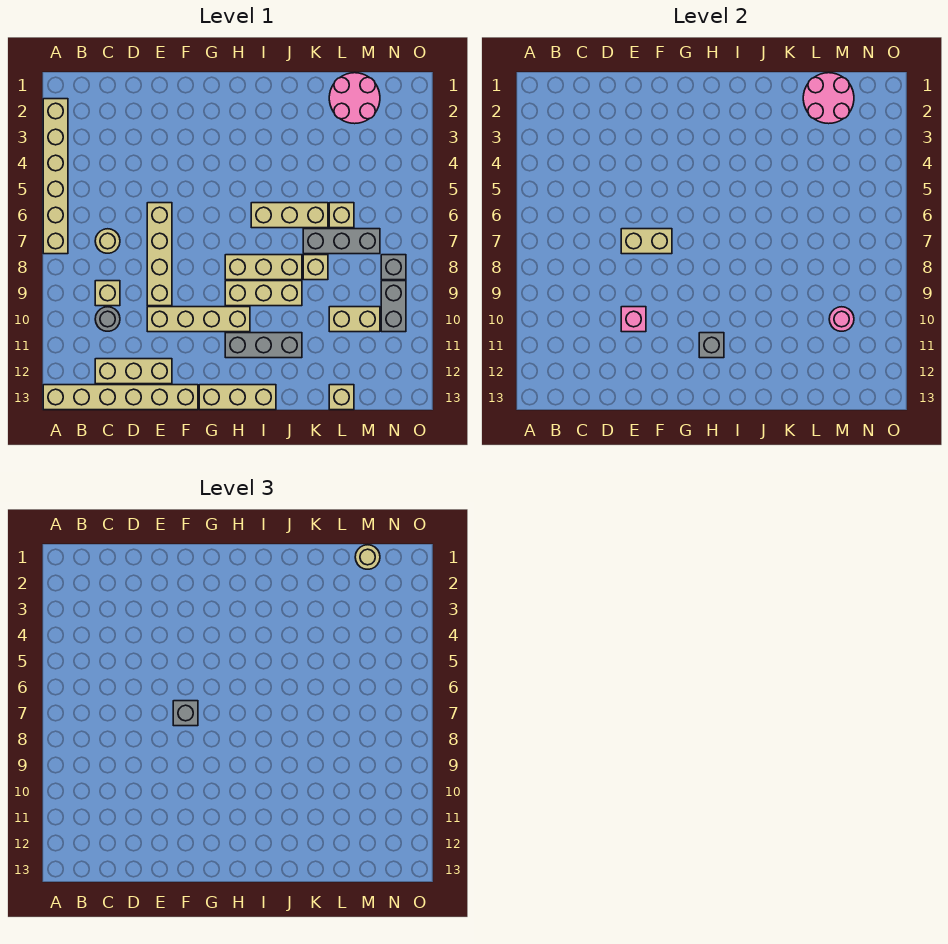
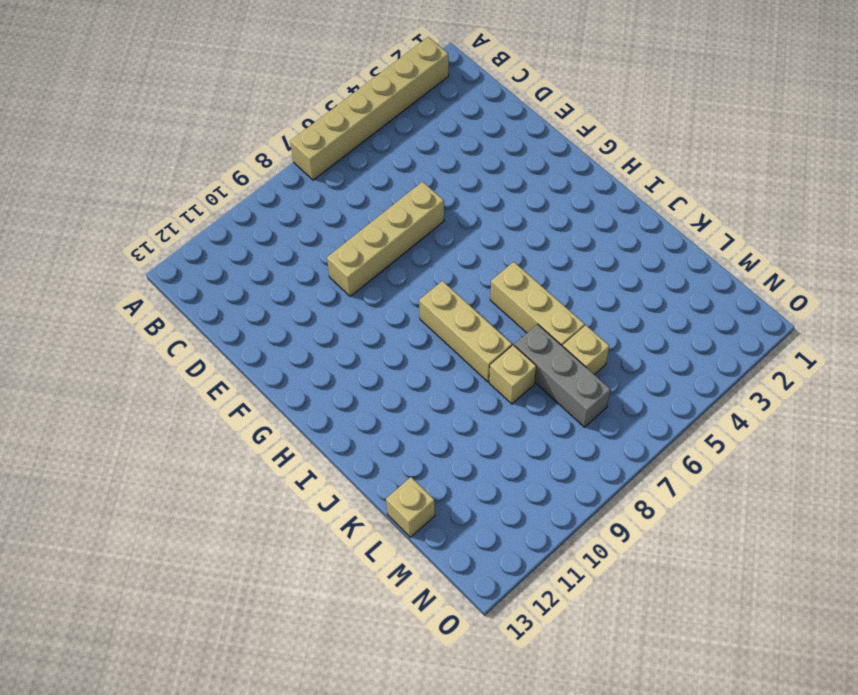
none -> tan 1x6 brick [43,385,198,410]
none -> tan 1x1 round brick [95,229,120,253]
none -> tan 1x1 brick [95,281,120,306]

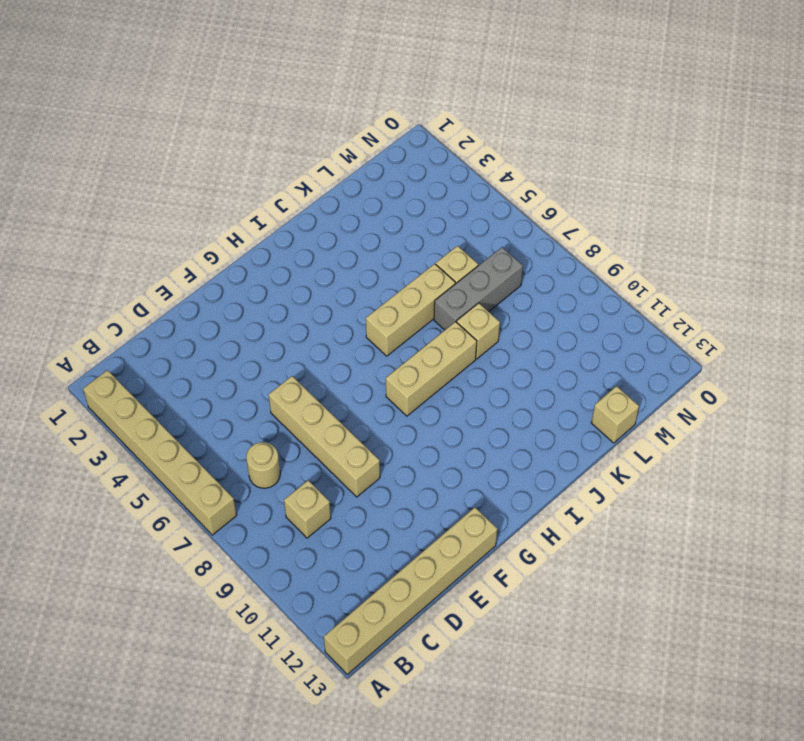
none -> grey 1x1 round brick [95,307,120,331]
none -> tan 1x3 brick [95,359,172,384]
none -> tan 1x4 brick [147,307,250,332]

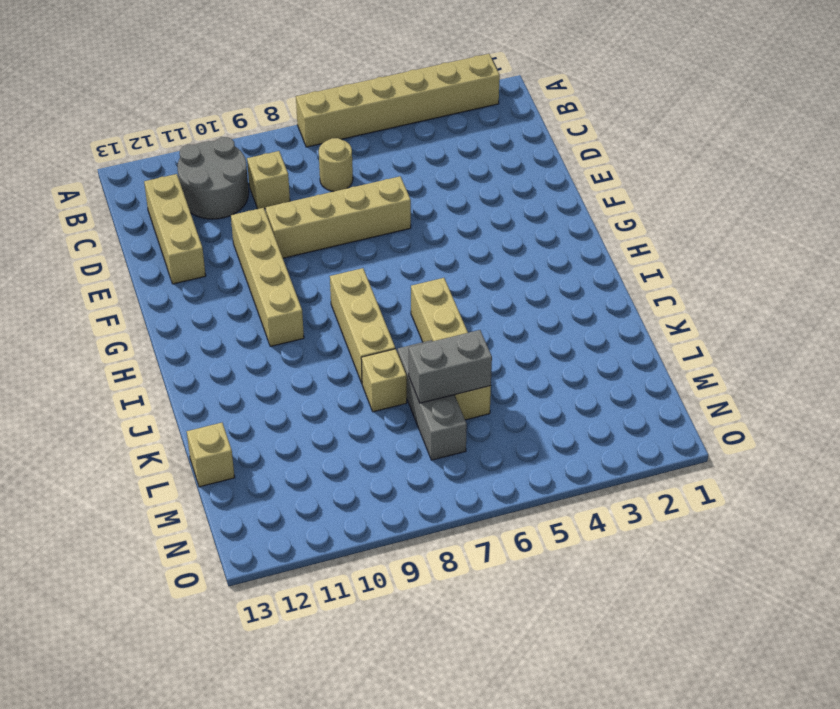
grey 2x2 round brick [178,137,249,219] -> grey 1x1 round brick [95,307,120,331]
grey 1x2 brick [409,330,492,403] -> grey 1x2 brick moved to [381,281,406,332]
none -> tan 1x6 brick [43,385,198,410]
none -> tan 1x3 brick [199,385,276,410]
none -> tan 1x3 brick [225,281,302,306]

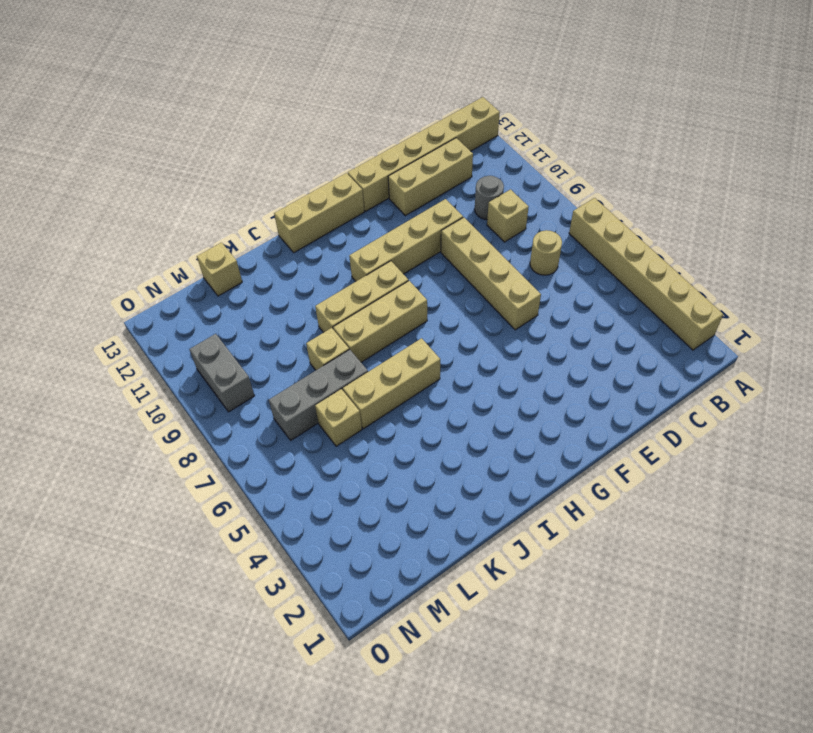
none -> grey 1x3 brick [225,333,302,358]
none -> pink 2x2 round brick [329,73,380,124]
none -> tan 1x2 brick [329,307,380,332]

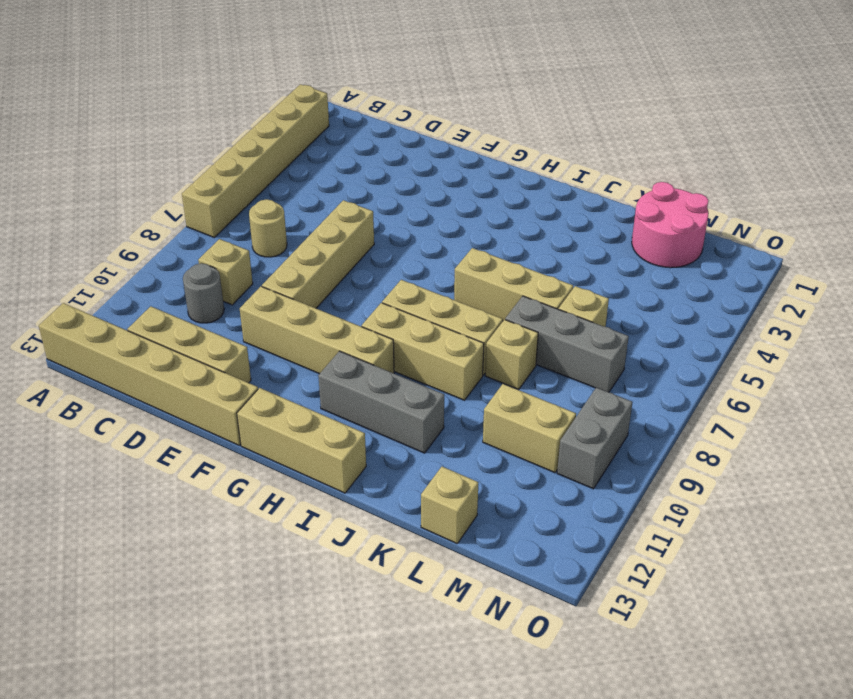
none -> grey 1x1 brick [381,255,406,280]
none -> tan 1x2 brick [621,229,672,254]
none -> pink 1x1 brick [621,307,646,332]

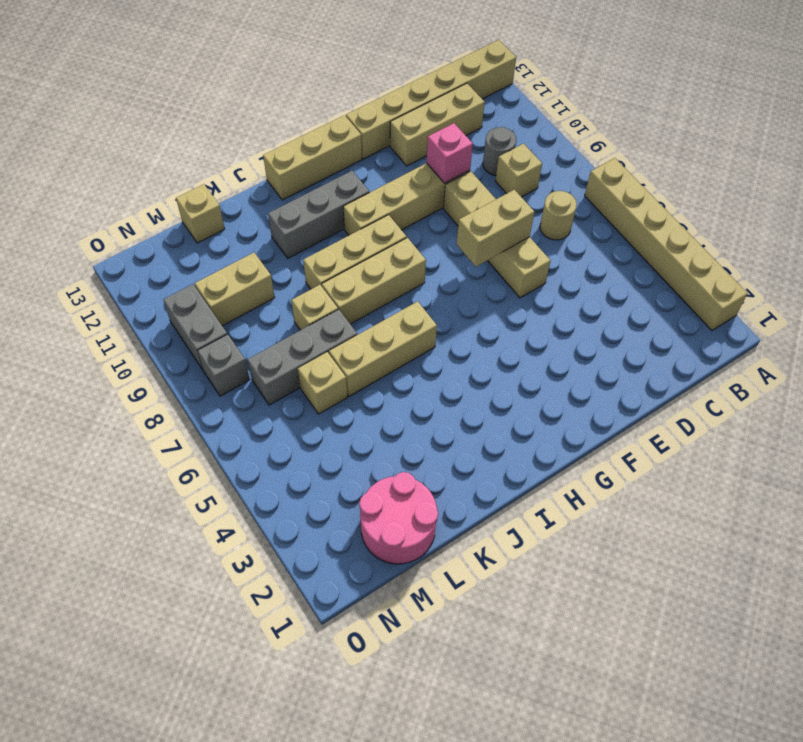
none -> grey 1x1 brick [699,333,724,358]
none -> pink 2x2 round brick [803,73,854,124]
none -> pink 1x1 round brick [829,307,854,331]

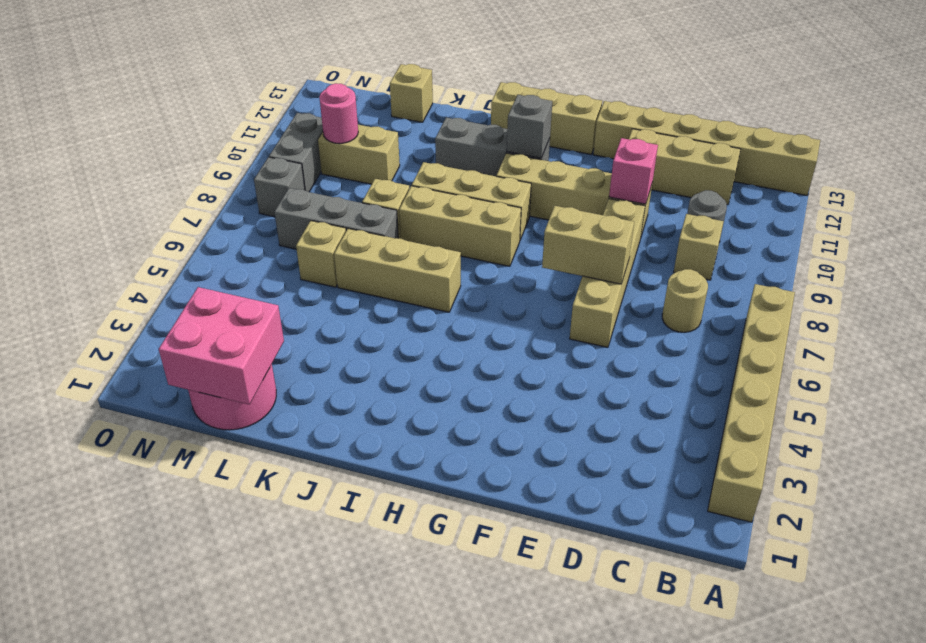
pink 2x2 brick [159,287,284,404] -> pink 2x2 round brick [803,73,854,124]
none -> grey 1x1 brick [173,701,198,726]
none -> tan 1x1 round brick [355,545,380,569]

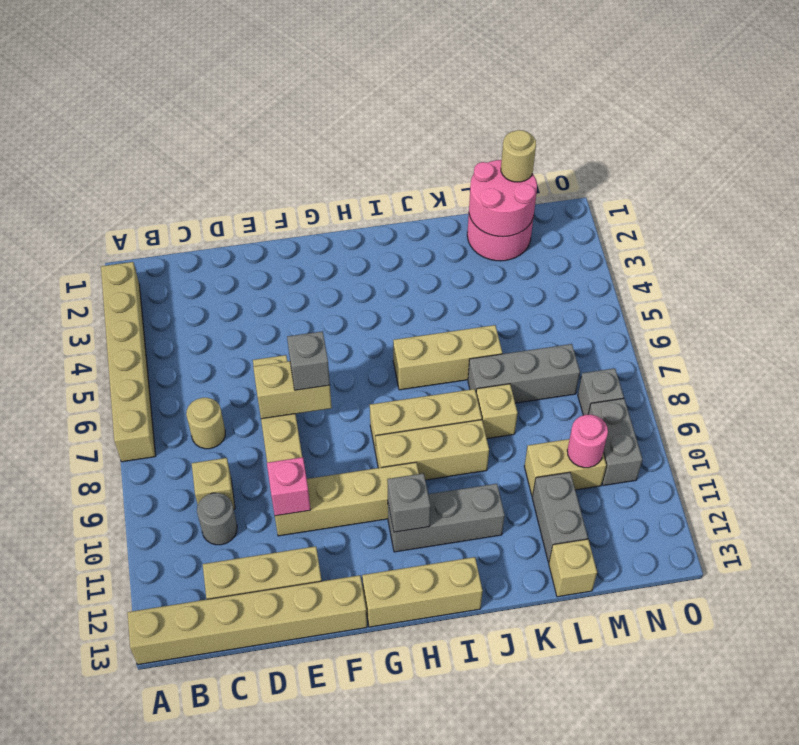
grey 1x2 brick [532,472,588,562] -> none
none -> tan 1x1 brick [329,203,354,228]

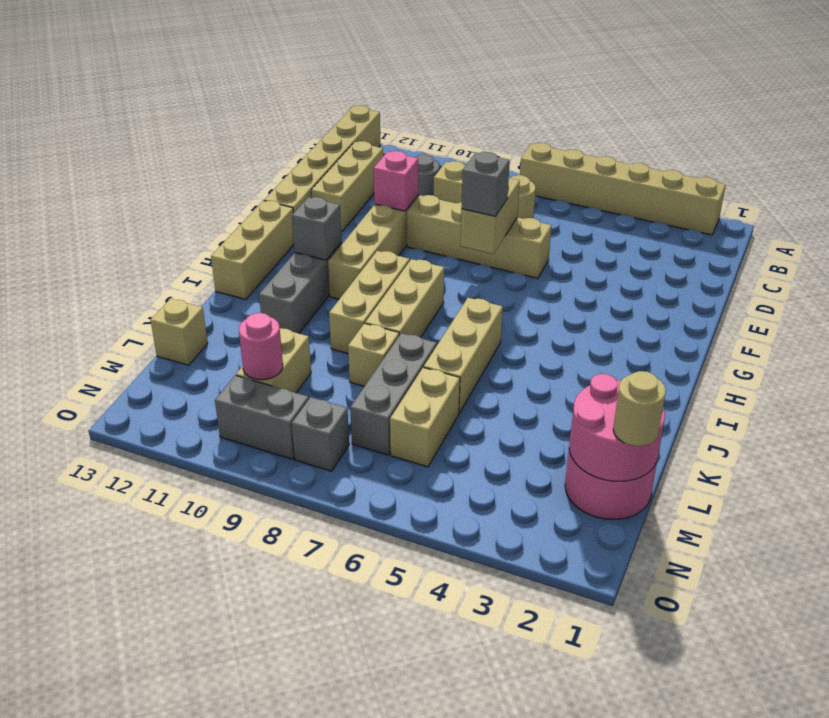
tan 1x2 brick [390,367,460,467] -> tan 1x1 brick [329,203,354,228]

